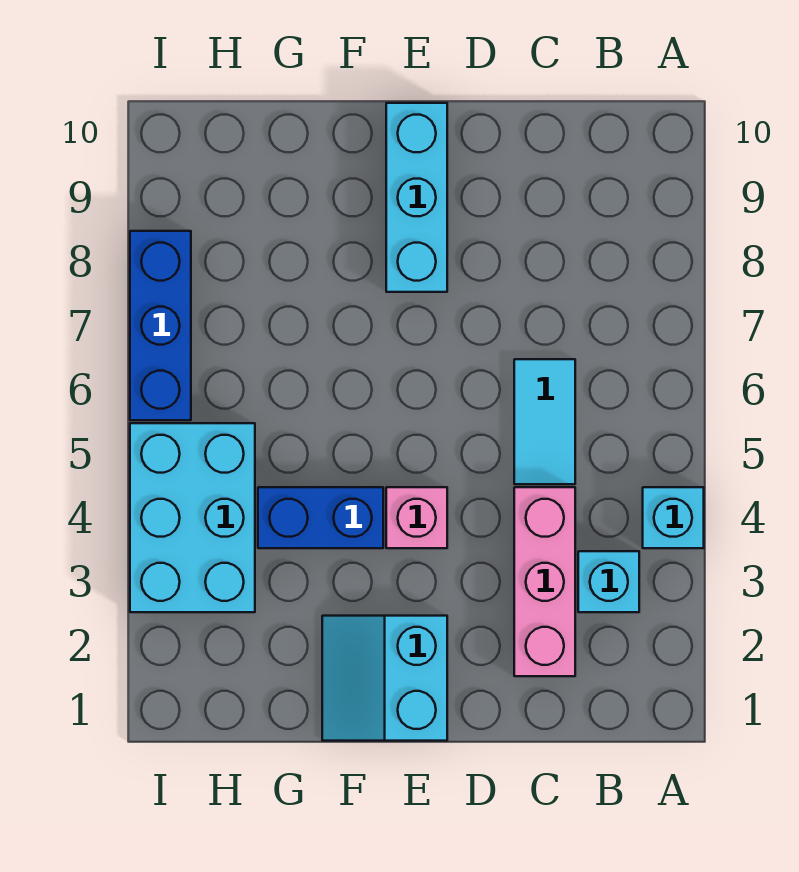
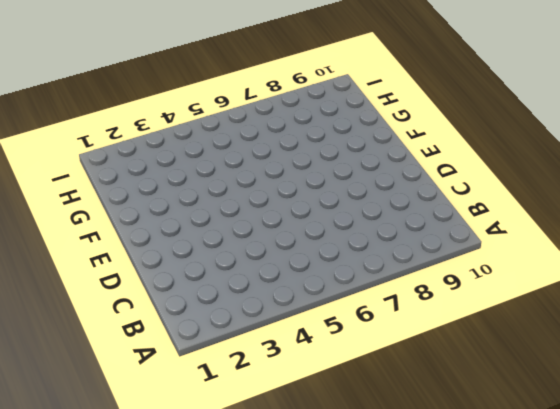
none -> cyan 1x1 brick [643,487,704,548]
none -> cyan 1x1 brick [578,551,639,612]

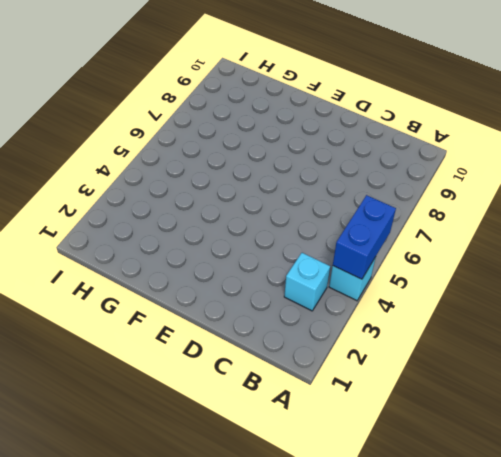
blue 1x2 brick [333,195,396,279] -> blue 1x2 brick turned to [258,487,383,548]
none -> pink 1x3 brick [514,487,575,676]
none -> cyan 1x2 tile [514,359,575,484]

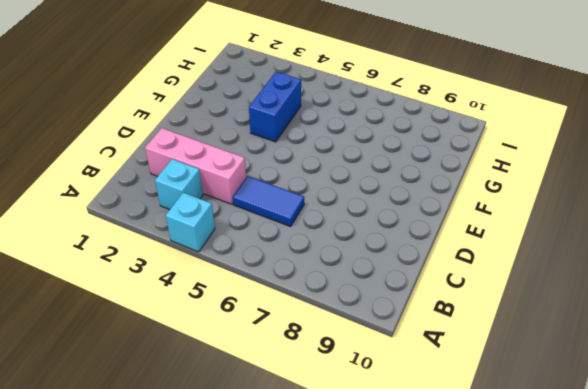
blue 1x2 tile [233,176,304,227] -> cyan 1x2 tile [514,359,575,484]
none -> cyan 2x2 slope [322,616,447,741]
none -> pink 1x1 brick [386,487,447,548]

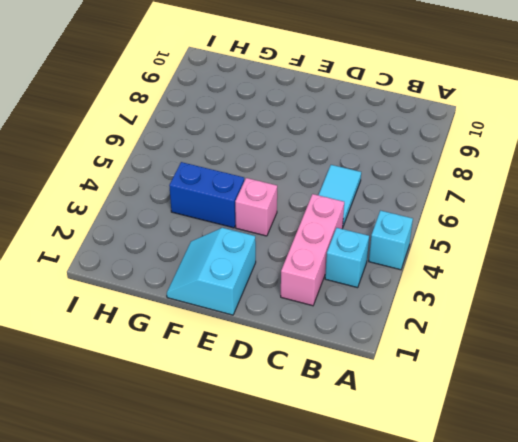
none -> cyan 1x3 brick [386,103,447,292]
none -> cyan 2x3 brick [130,423,255,612]

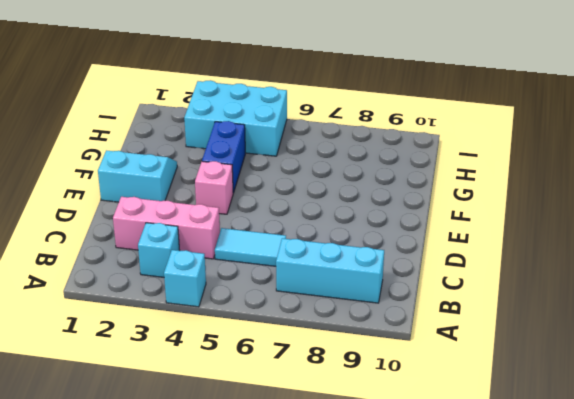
cyan 1x3 brick [276,238,384,303] -> cyan 1x3 brick moved to [386,103,447,292]
none -> blue 1x3 brick [130,231,191,420]

